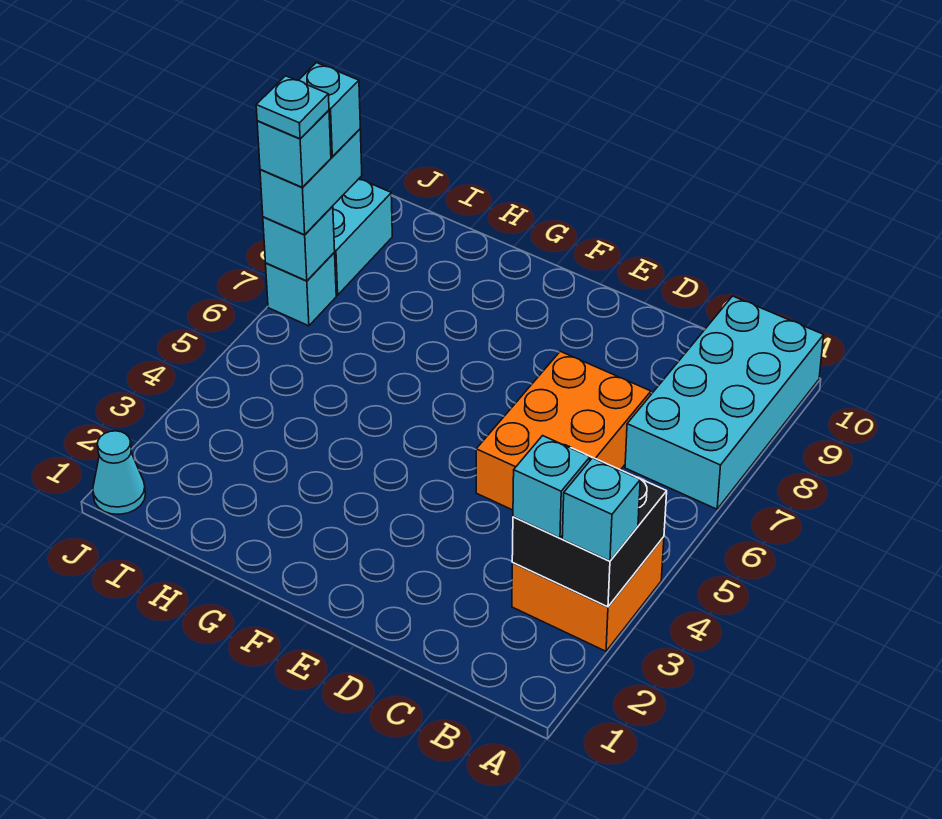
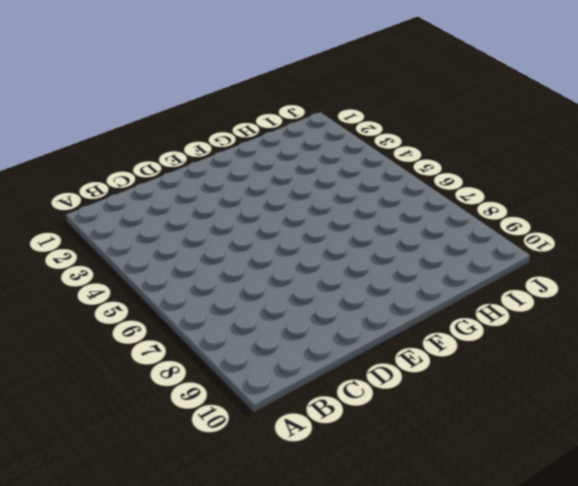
none -> orange 2x2 brick [512,537,664,651]
none -> cyan 2x4 brick [625,296,824,509]
none -> orange 2x3 brick [476,351,651,510]

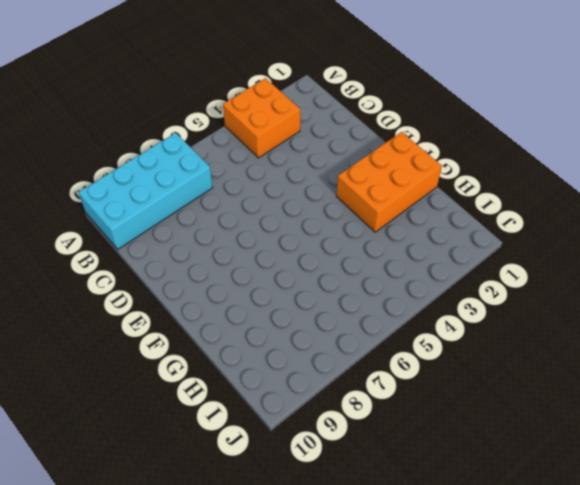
orange 2x3 brick [336,132,442,232] -> orange 2x3 brick moved to [476,351,651,510]
none -> cyan 1x1 cone [93,431,145,514]
none -> cyan 1x1 brick [266,253,336,326]
none -> cyan 1x2 brick [333,179,392,295]

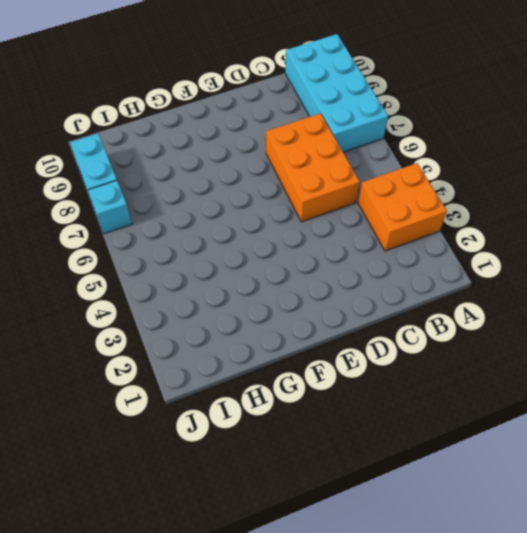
none -> cyan 1x1 cone [93,431,145,514]
none -> black 2x2 brick [512,448,667,607]
none -> cyan 1x1 brick [263,206,335,281]

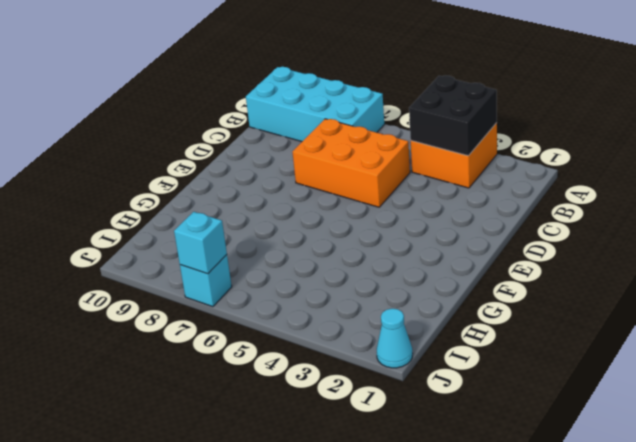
none -> cyan 1x2 brick [333,179,392,295]
none -> cyan 1x1 brick [562,458,640,561]
none -> cyan 1x1 brick [513,436,590,538]

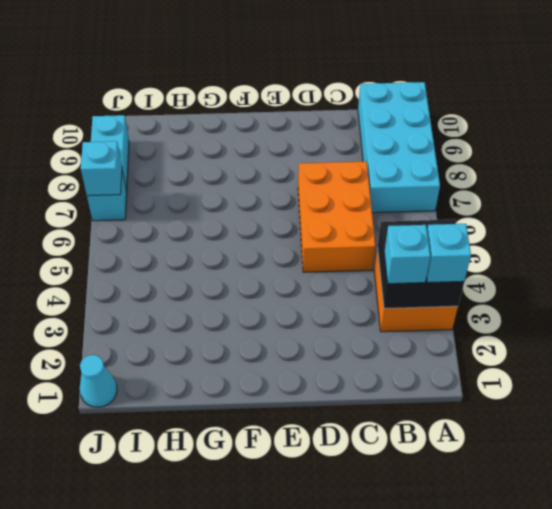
none -> cyan 1x2 brick [260,129,362,235]
none -> cyan 1x1 brick [257,110,331,187]
none -> cyan 1x1 brick [299,63,360,157]

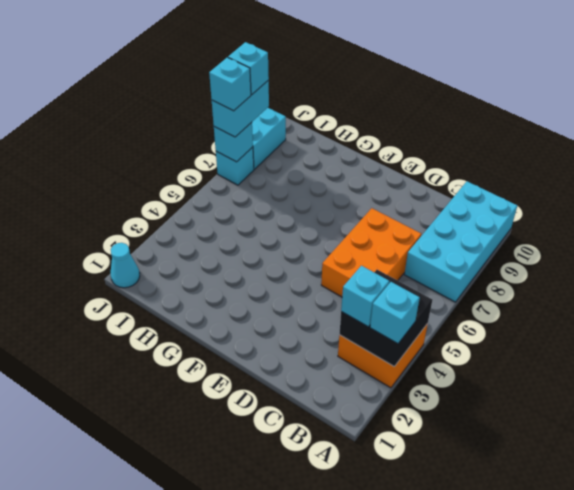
none -> cyan 1x1 plate [256,76,329,139]

